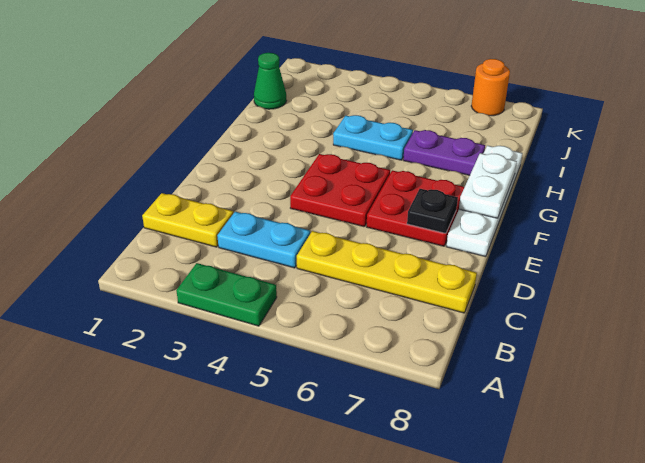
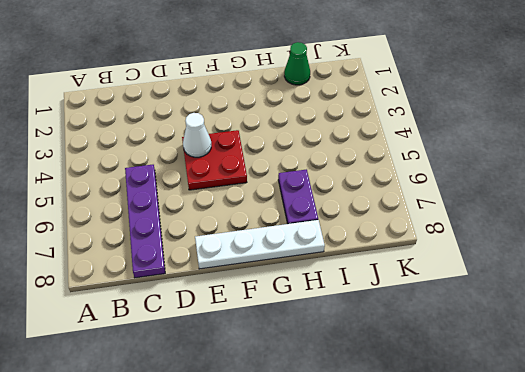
purple 1x4 plate [125,165,165,278] -> yellow 1x4 plate [297,231,477,313]
white 1x1 cone [183,113,211,157] -> none
none -> green 1x2 plate [176,263,277,326]
none -> yellow 1x2 plate [142,193,233,247]
none -> cyan 1x2 plate [217,212,310,268]

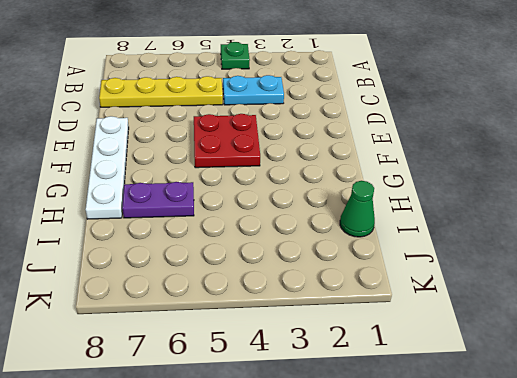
green 1x1 plate [221,42,250,69] -> green 1x2 plate [176,263,277,326]
none -> yellow 1x2 plate [142,193,233,247]
none -> red 2x2 plate [367,170,465,246]
none -> cyan 1x2 plate [333,115,413,160]

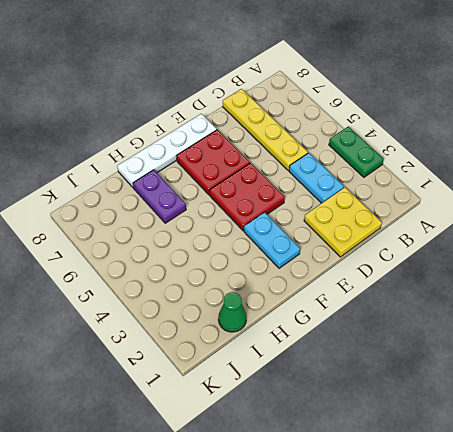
yellow 2x2 plate [304,187,382,257] -> yellow 1x2 plate [142,193,233,247]
cyan 1x2 plate [244,212,300,268] -> cyan 1x2 plate moved to [333,115,413,160]
none -> orange 1x1 round brick [471,59,510,116]
none -> black 1x1 plate [407,189,458,233]
none -> white 1x2 plate [459,153,517,218]

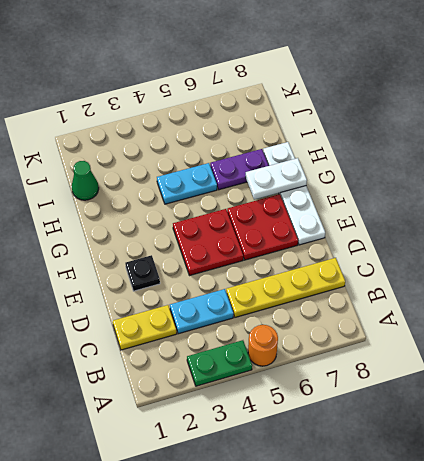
orange 1x1 round brick [248,325,278,366] -> orange 1x1 round brick moved to [471,59,510,116]
black 1x1 plate [125,255,160,291] -> black 1x1 plate moved to [407,189,458,233]
white 1x2 plate [246,158,307,200] -> white 1x2 plate turned to [459,153,517,218]

